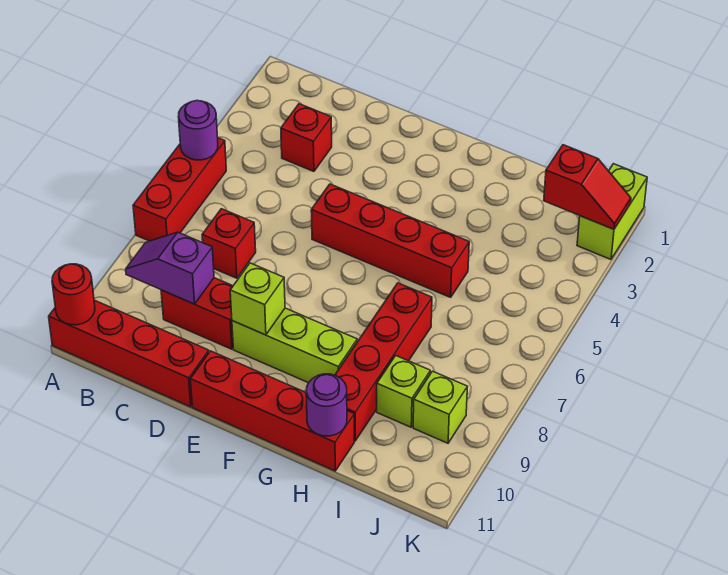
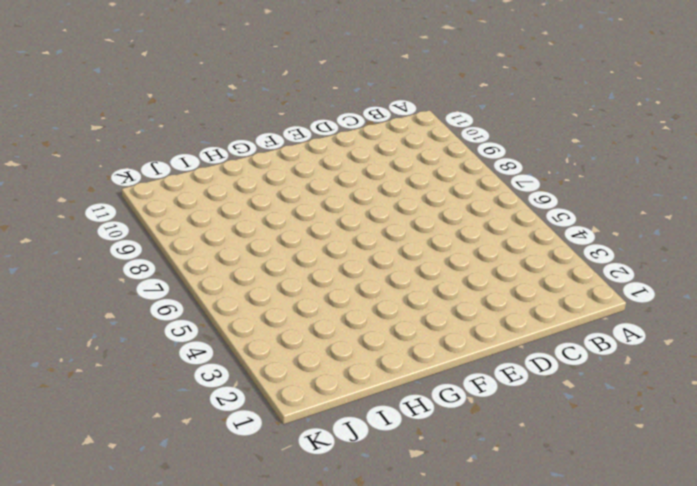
none -> red 1x3 brick [133,138,226,241]
none -> red 1x4 brick [49,300,209,407]
none -> red 1x1 brick [281,104,332,171]

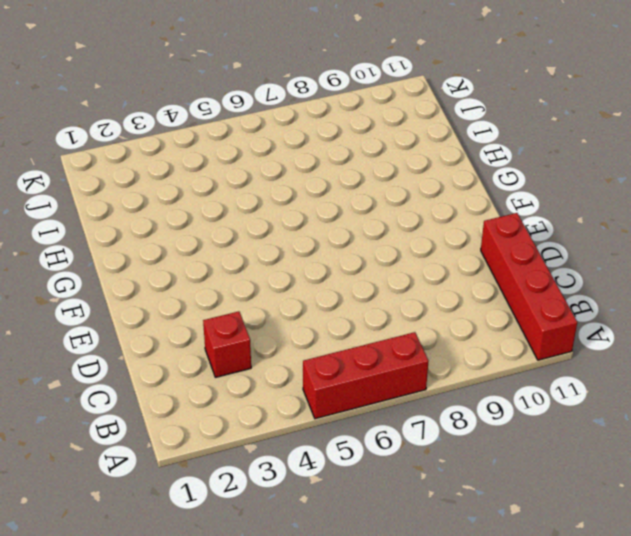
none -> red 1x1 brick [202,209,256,278]
none -> red 1x2 brick [161,278,233,349]
none -> red 1x4 brick [311,184,469,297]

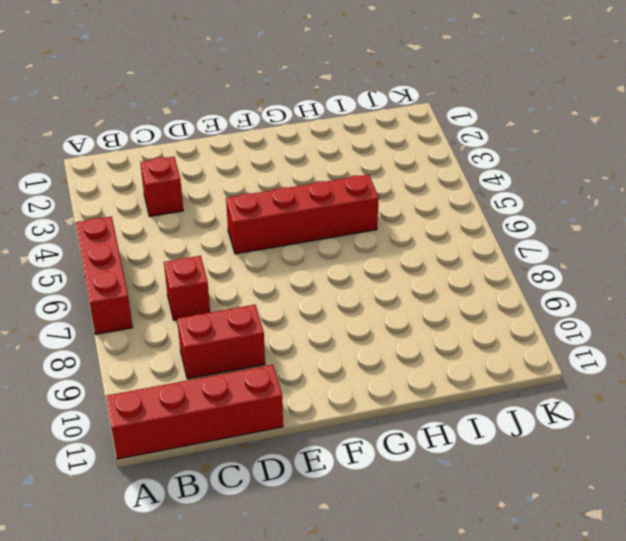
none -> lime 1x3 brick [232,308,357,383]
none -> red 1x4 brick [190,351,354,471]
none -> red 1x4 brick [335,283,432,441]

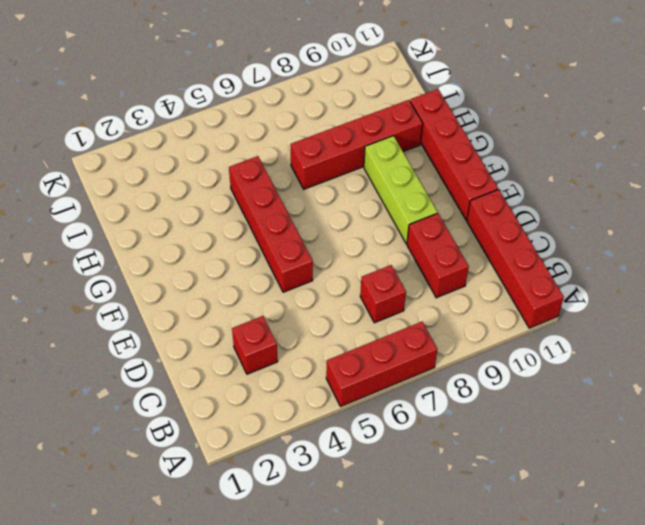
none -> lime 1x1 brick [377,355,430,427]
none -> lime 1x1 brick [413,371,467,443]
none -> lime 1x2 brick [577,164,647,259]

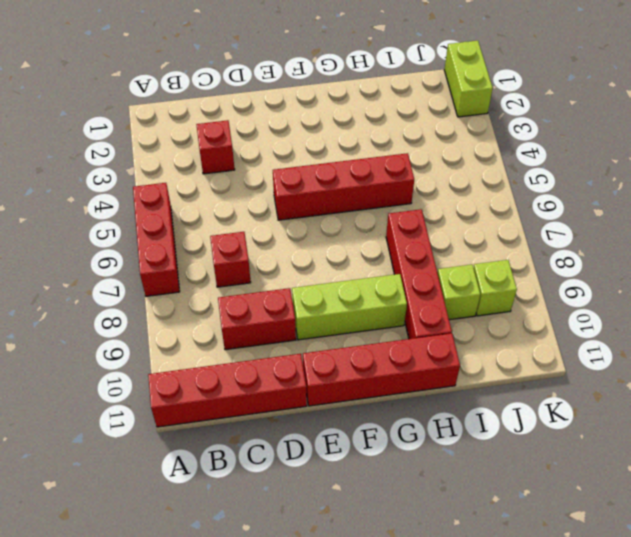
none -> purple 1x1 round brick [178,101,218,160]
none -> red 1x1 round brick [52,264,95,325]
none -> purple 1x2 slope [126,232,214,304]

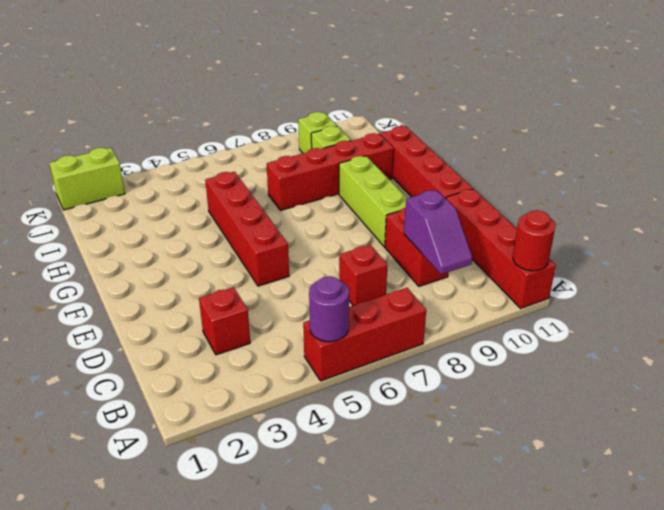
none -> lime 1x1 brick [230,263,285,335]
none -> purple 1x1 round brick [306,374,347,436]
none -> red 1x2 slope [544,145,631,229]

